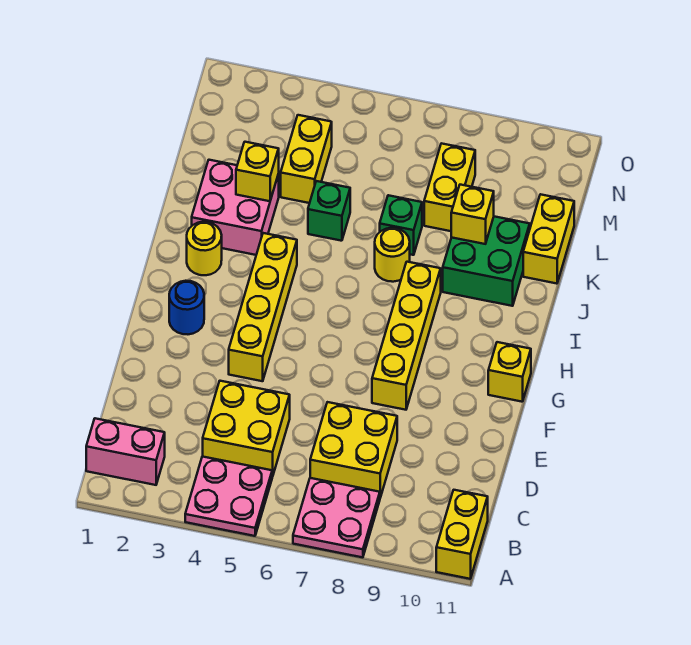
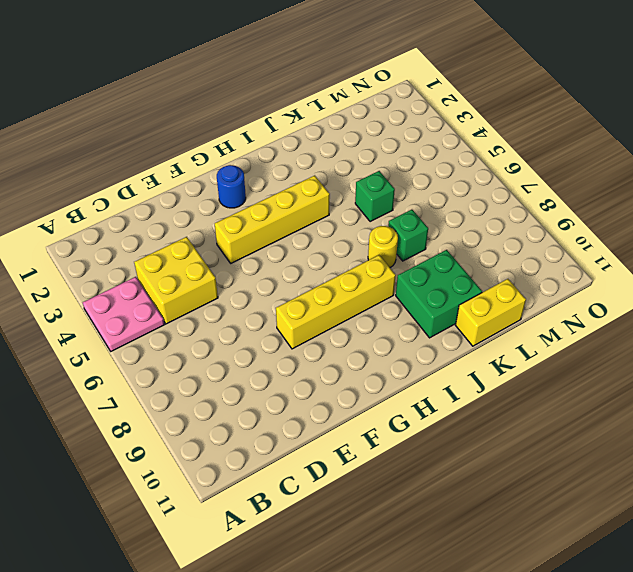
none -> pink 2x2 plate [293,478,380,557]
none -> yellow 1x2 brick [436,490,488,579]
none -> pink 1x2 brick [86,418,165,485]

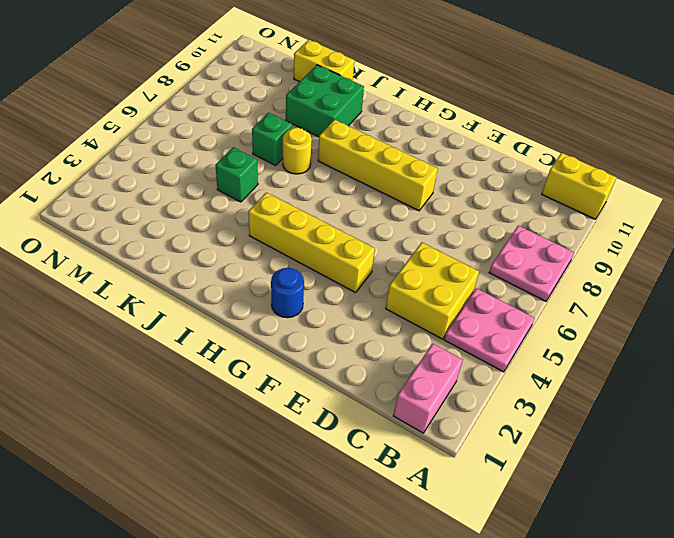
none -> yellow 2x2 brick [310,402,397,498]
none -> yellow 1x1 brick [488,342,531,402]
none -> yellow 1x1 round brick [187,222,222,275]

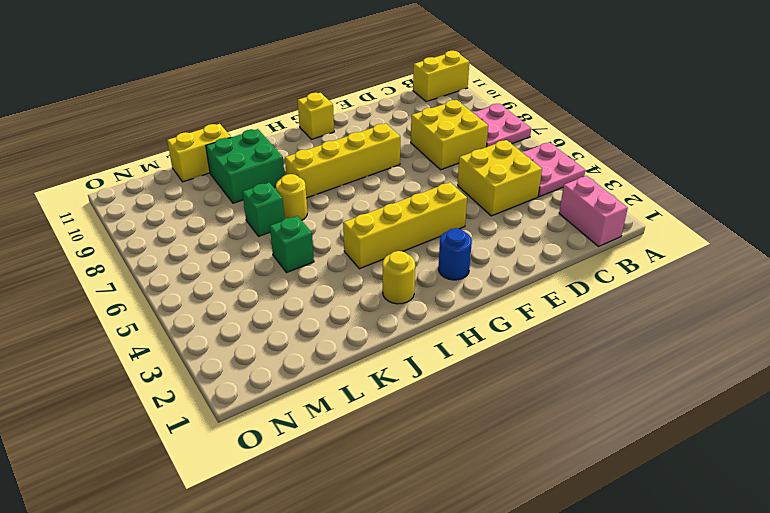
none -> pink 2x2 brick [192,160,279,255]
none -> yellow 1x2 brick [281,115,332,203]
none -> yellow 1x2 brick [424,143,475,231]

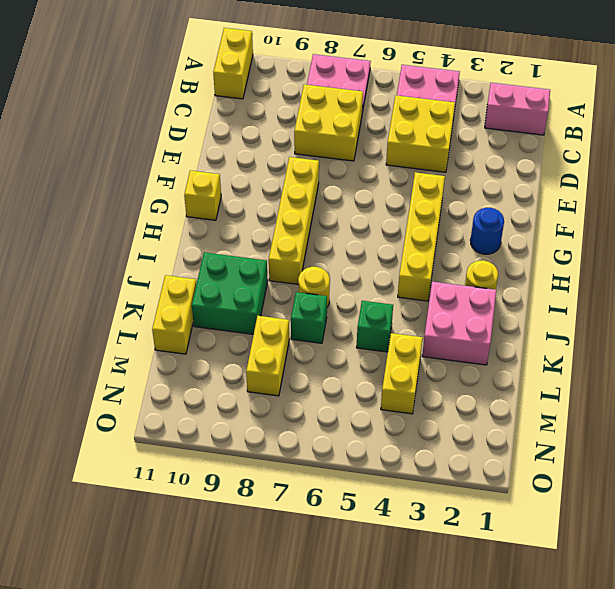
none -> yellow 1x1 brick [236,142,279,201]
none -> yellow 1x1 brick [451,185,494,244]

